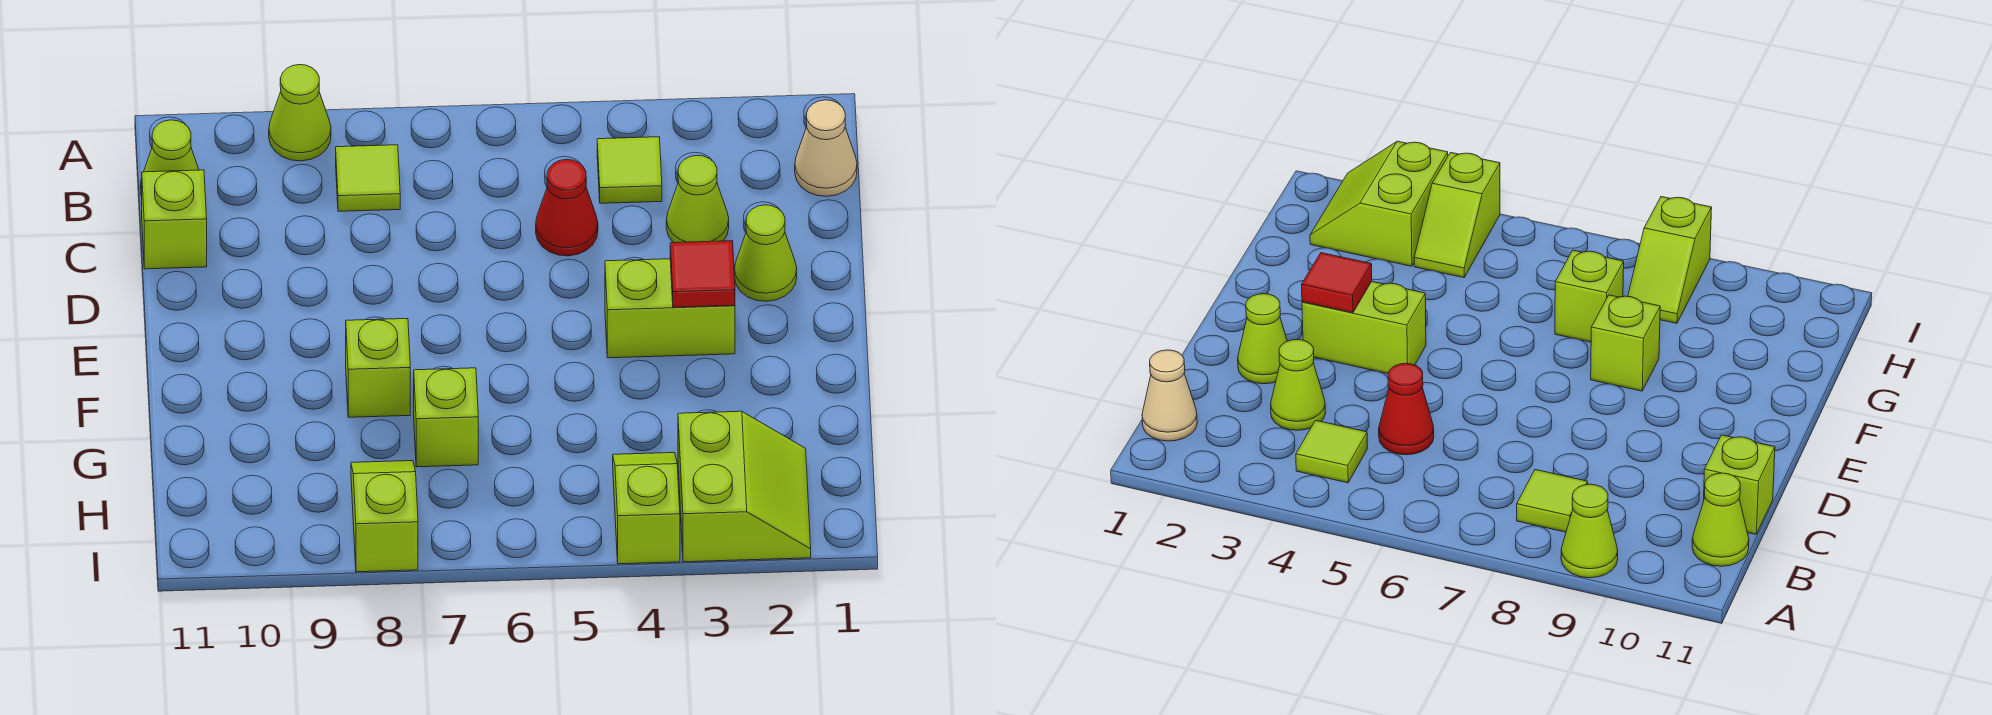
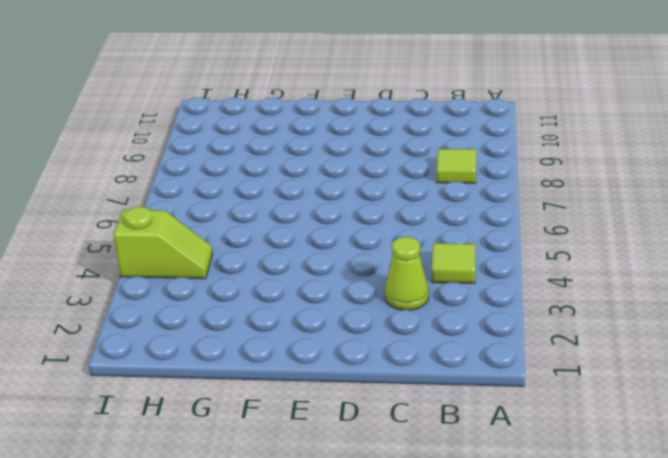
none -> lime 1x1 cone [269,65,331,161]
none -> tan 1x1 cone [795,100,857,196]
none -> lime 1x1 cone [140,120,199,197]

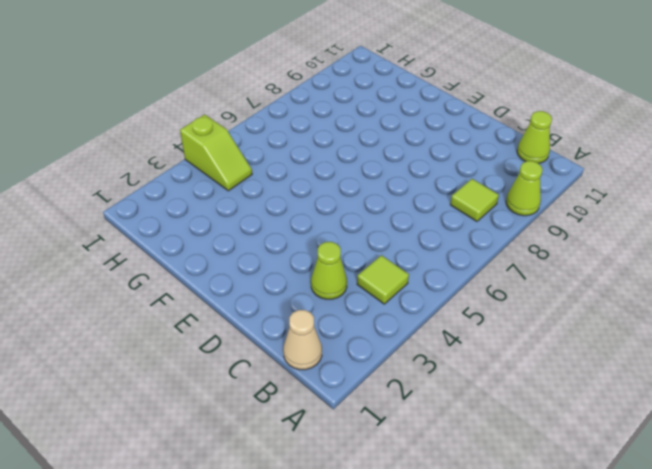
none -> red 1x1 cone [536,160,598,256]
none -> lime 1x1 brick [142,170,207,269]
none -> lime 1x1 cone [734,205,797,301]

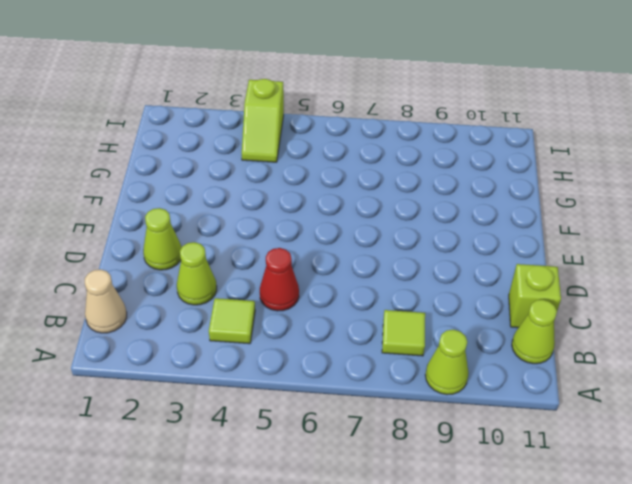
none -> lime 1x2 brick [605,259,735,358]
none -> lime 1x1 brick [346,319,410,417]
none -> lime 1x1 brick [414,368,478,467]

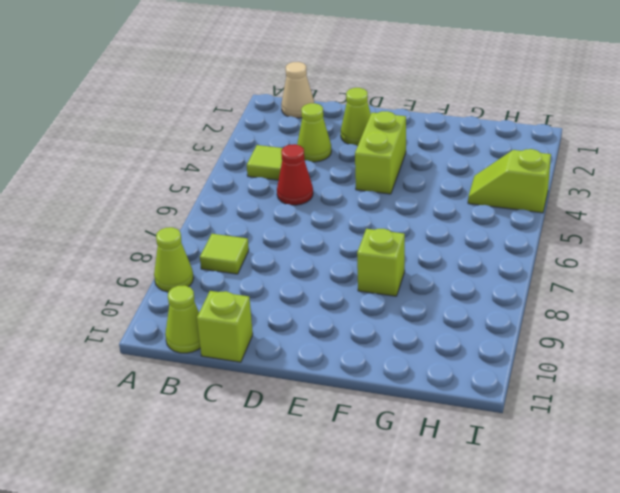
none -> lime 1x1 brick [414,368,478,467]
none -> lime 2x2 slope [678,411,811,562]
none -> lime 1x2 slope [351,461,418,572]

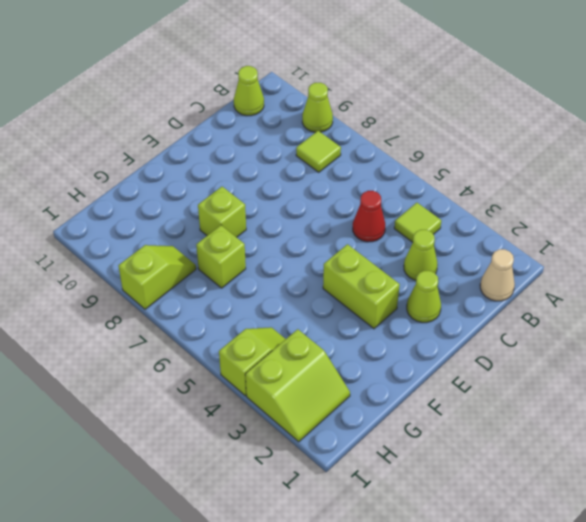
none -> lime 1x1 brick [142,170,207,269]
none -> red 1x1 tile [670,241,735,307]

